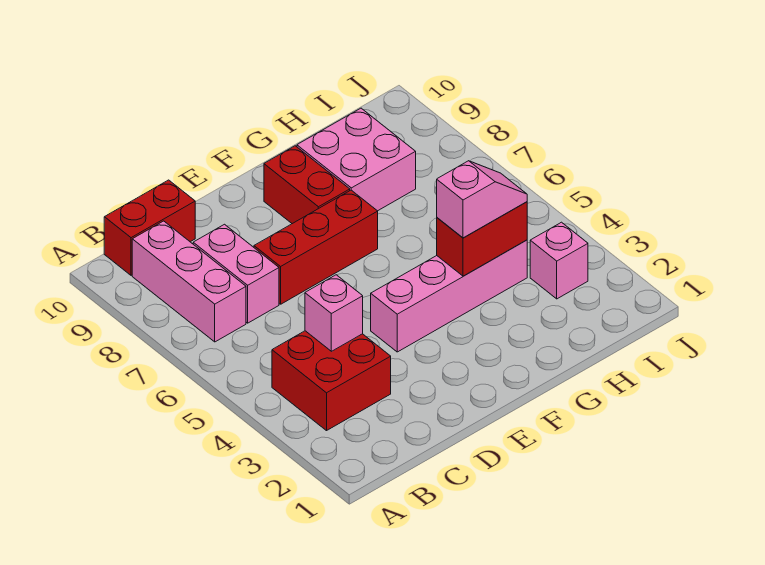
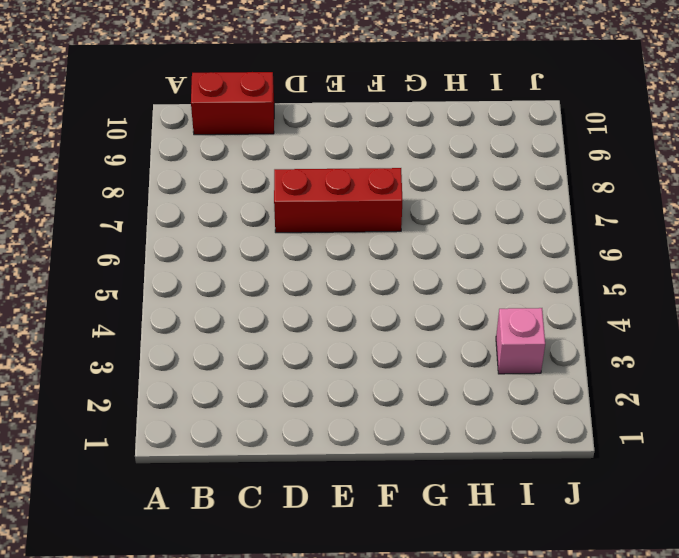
none -> red 2x2 brick [272,331,391,431]
none -> pink 1x3 brick [132,221,246,342]
none -> pink 1x2 brick [193,224,279,323]

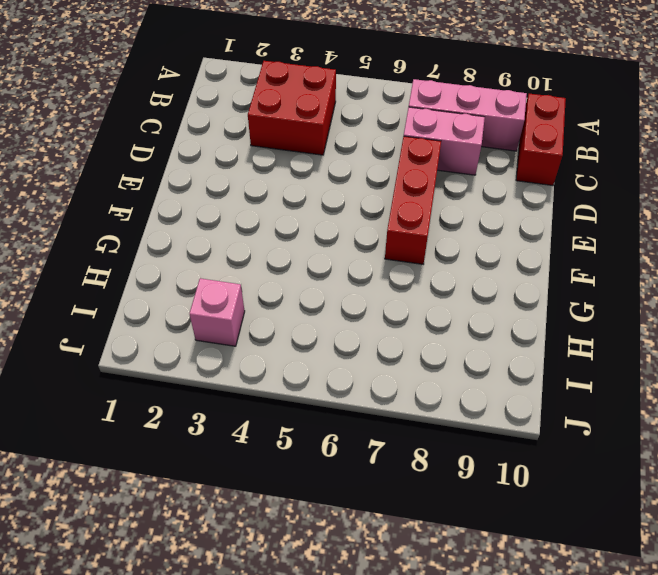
none -> pink 1x4 brick [371,240,527,352]
none -> red 1x2 brick [264,146,350,224]
none -> pink 2x2 brick [297,108,416,211]

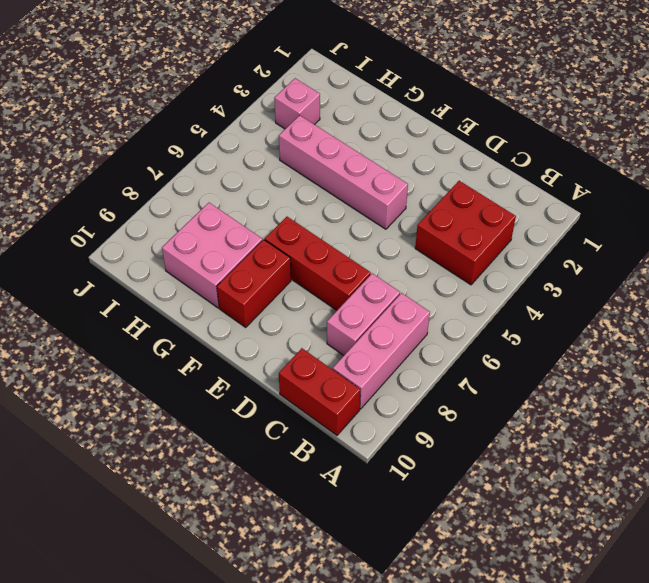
none -> pink 1x1 brick [305,275,363,351]
none -> red 1x2 brick [437,202,527,276]
none -> pink 1x2 slope [437,161,527,238]

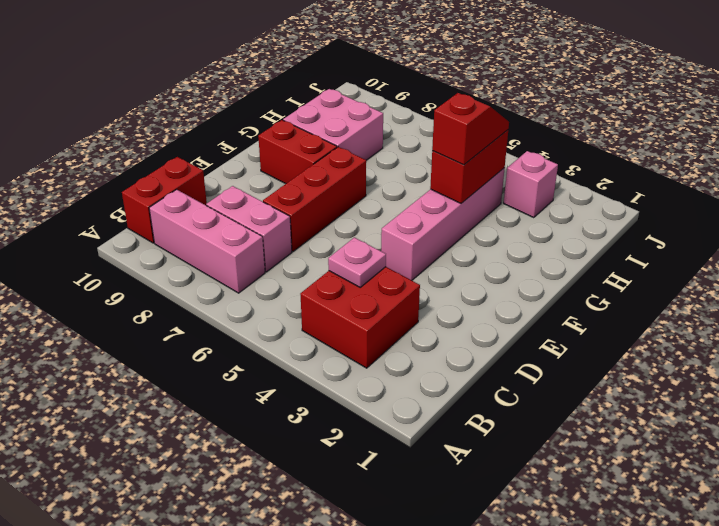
pink 1x1 plate [328,237,386,287] -> pink 1x1 brick [305,275,363,351]
red 1x2 slope [432,93,509,165] -> pink 1x2 slope [437,161,527,238]

